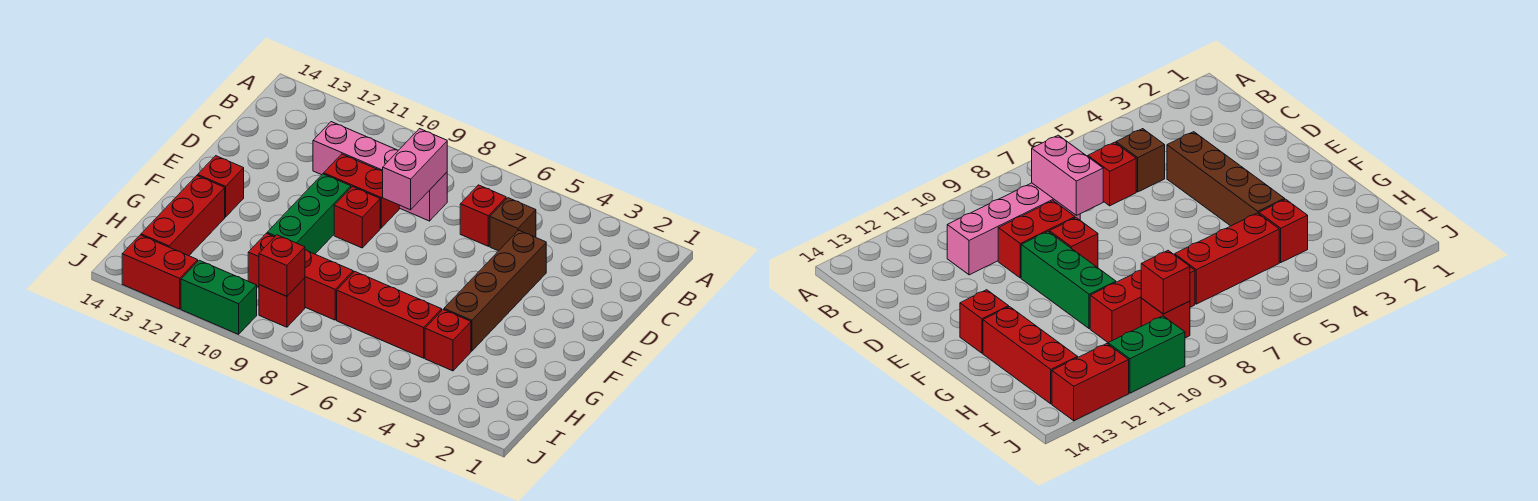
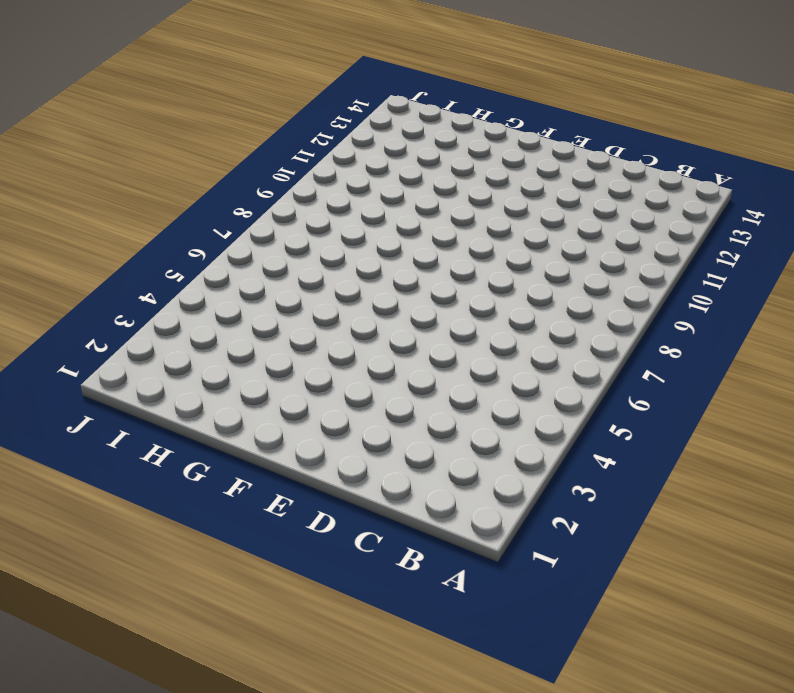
none -> brown 1x1 brick [490,198,536,251]
none -> red 1x1 brick [460,185,506,246]
none -> pink 1x4 brick [313,122,447,221]

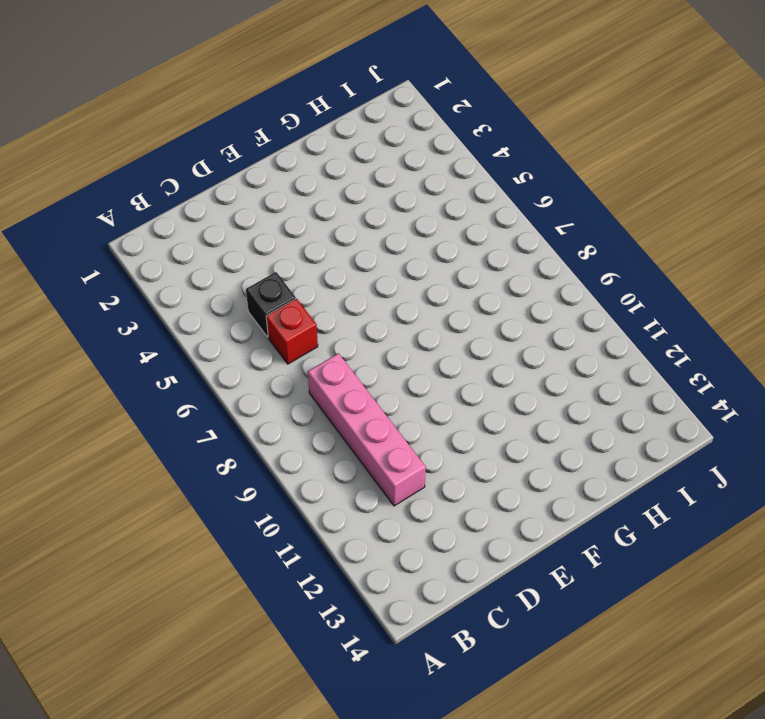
black 1x1 brick [246,272,296,337] -> brown 1x1 brick [490,198,536,251]
none -> brown 1x4 brick [444,230,546,351]
none -> red 1x2 brick [324,154,399,228]
none -> red 1x1 brick [334,187,380,248]

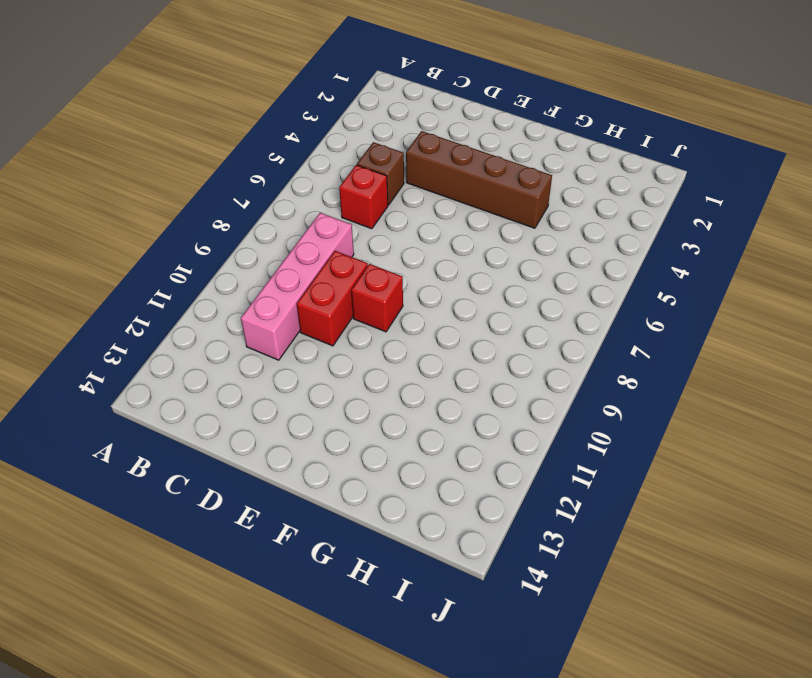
none -> green 1x3 brick [267,174,351,254]
none -> red 1x1 brick [198,156,244,217]
none -> red 1x3 brick [141,176,225,256]

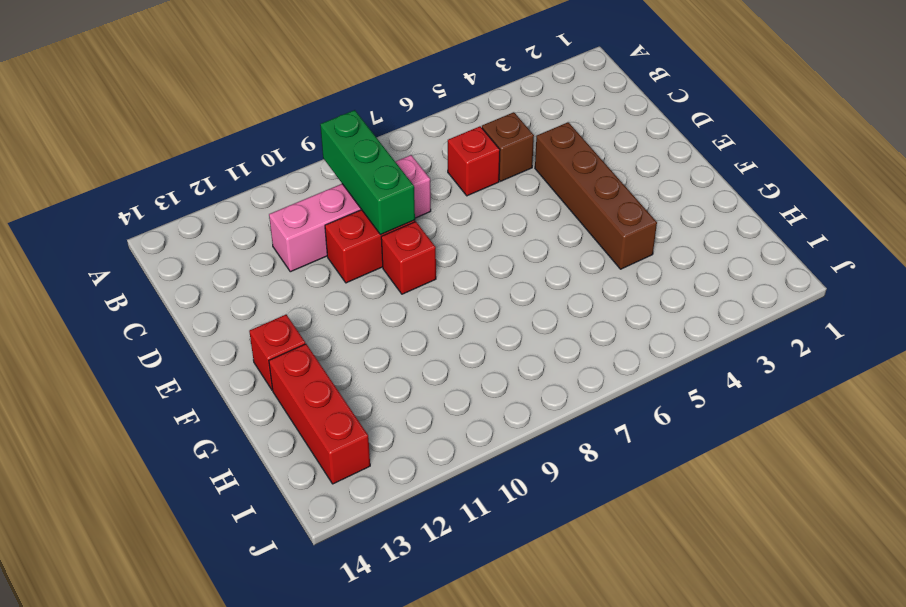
green 1x3 brick [320,110,415,235] -> green 1x3 brick moved to [267,174,351,254]
none -> red 1x1 brick [425,310,471,371]
none -> red 1x3 brick [337,271,442,358]
none -> red 1x3 brick [248,233,353,320]

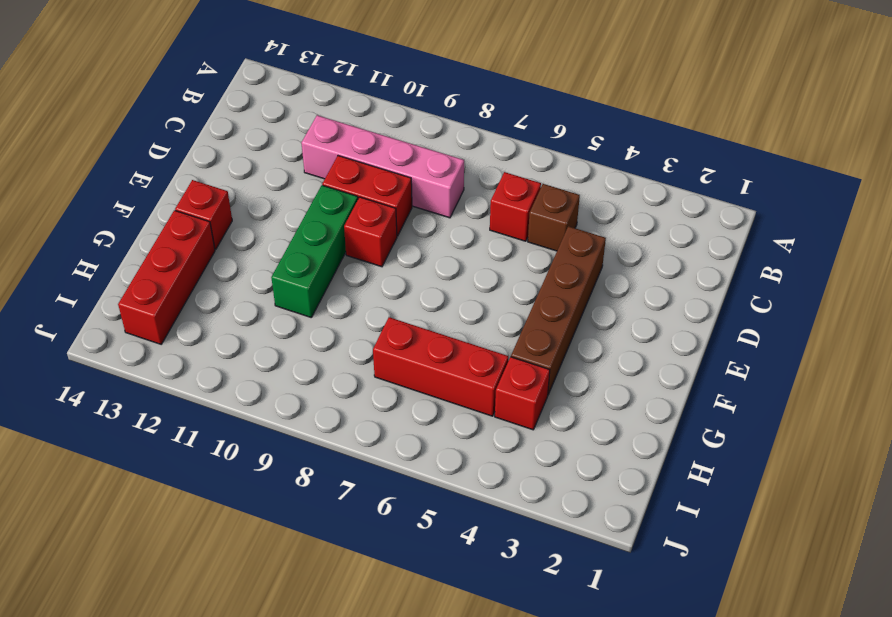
none -> red 1x3 brick [248,233,353,320]
none -> red 1x1 brick [259,278,305,327]
none -> green 1x2 brick [181,260,257,334]

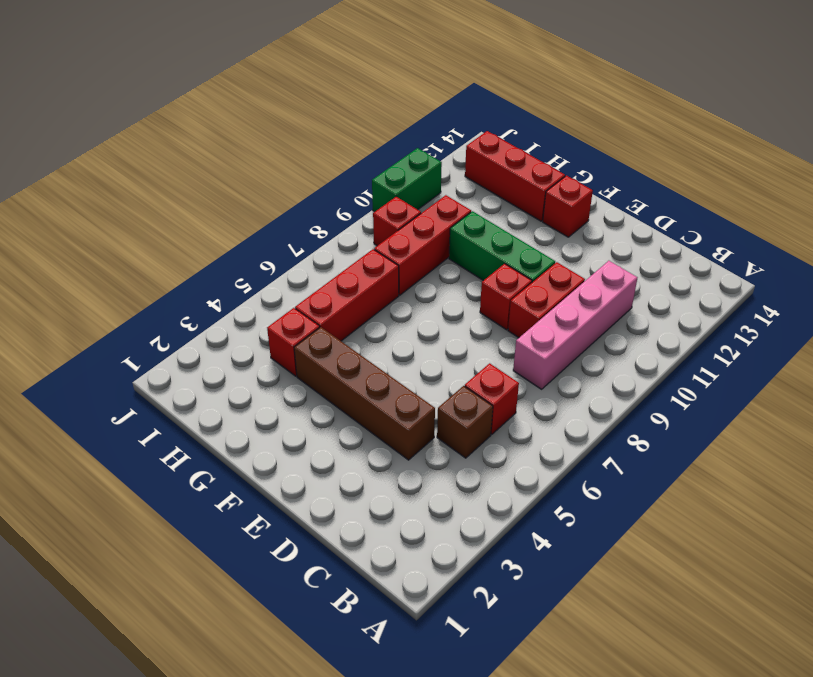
none -> red 1x2 brick [122,235,198,309]
none -> pink 1x2 brick [383,129,447,210]
none -> red 1x1 brick [259,235,305,296]

